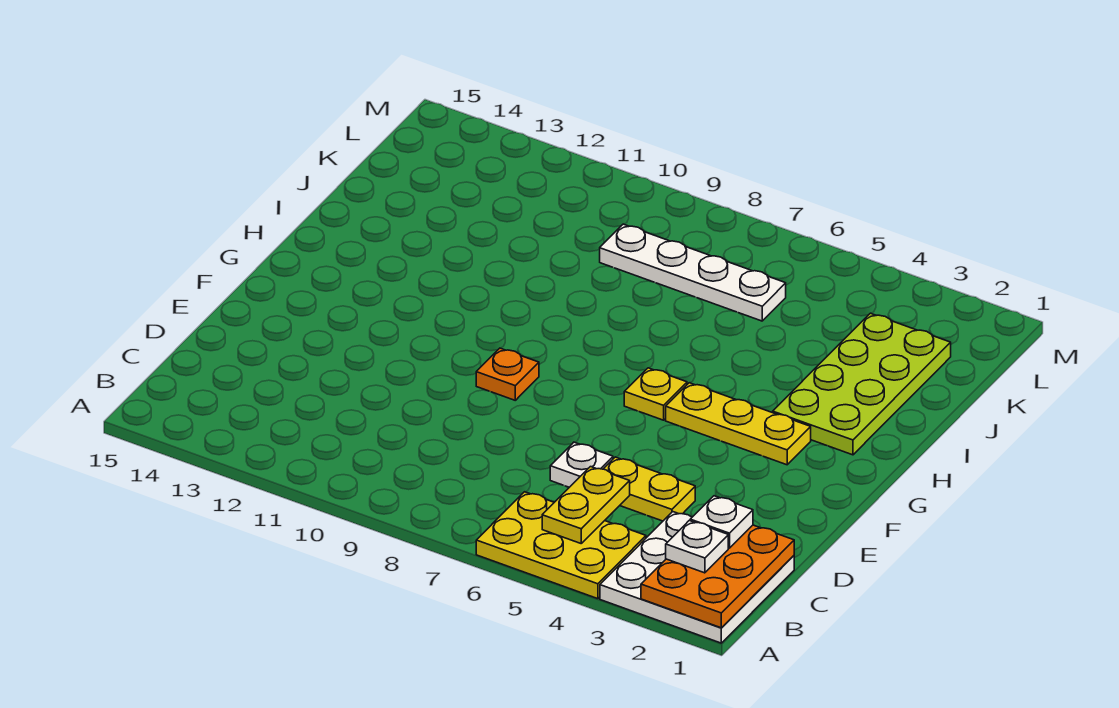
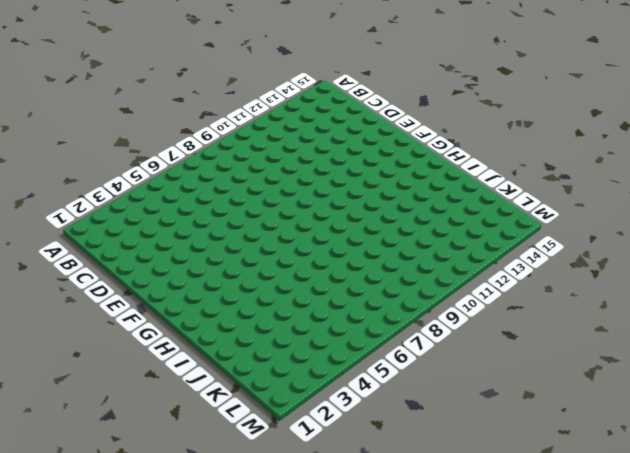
none -> white 3x3 plate [600,512,794,643]
none -> yellow 2x3 plate [476,492,646,599]
none -> yellow 1x2 plate [604,457,695,521]

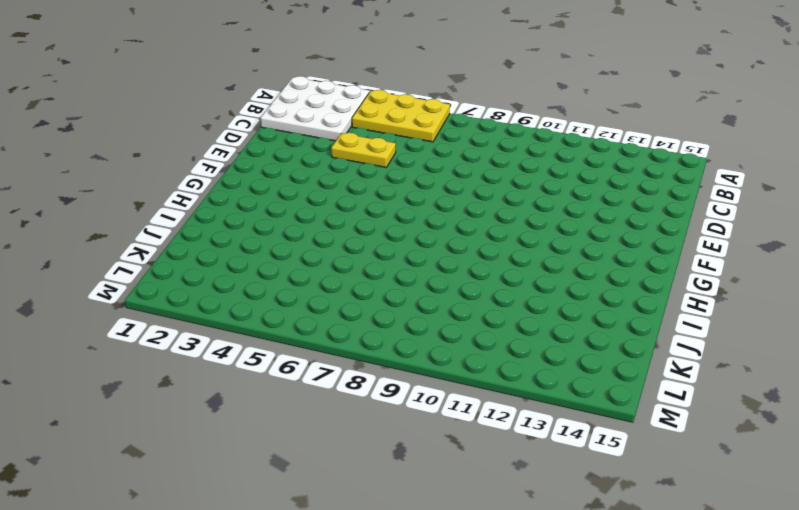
none -> white 1x1 plate [550,442,613,487]
none -> orange 1x1 plate [476,348,539,400]
none -> yellow 1x3 plate [666,383,811,465]

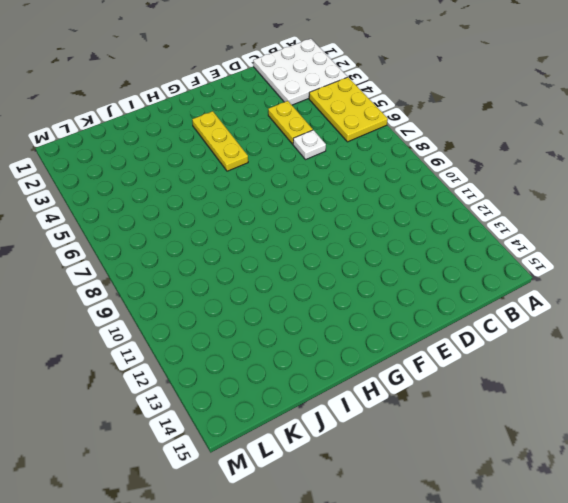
none -> orange 1x1 plate [476,348,539,400]
none -> yellow 1x1 plate [624,368,687,420]
none -> lime 2x4 plate [773,313,951,455]

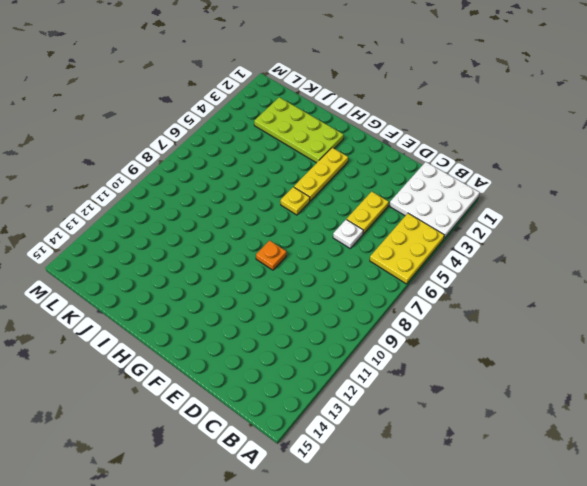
none -> white 1x4 plate [600,224,786,321]
none -> orange 2x3 plate [641,525,794,628]
none -> yellow 1x2 plate [542,467,630,543]

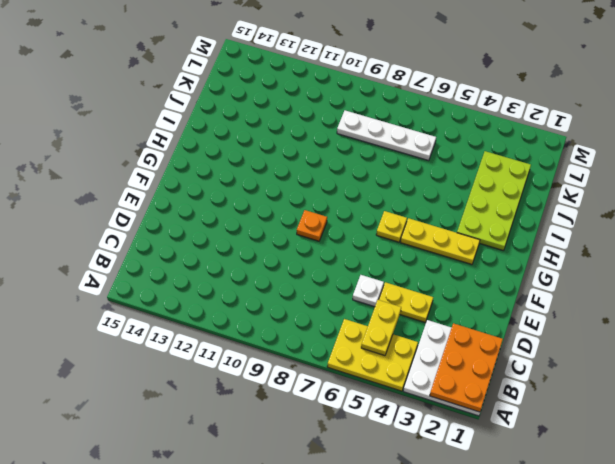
none -> white 1x1 plate [666,521,728,573]
none -> white 1x1 plate [690,496,753,548]

